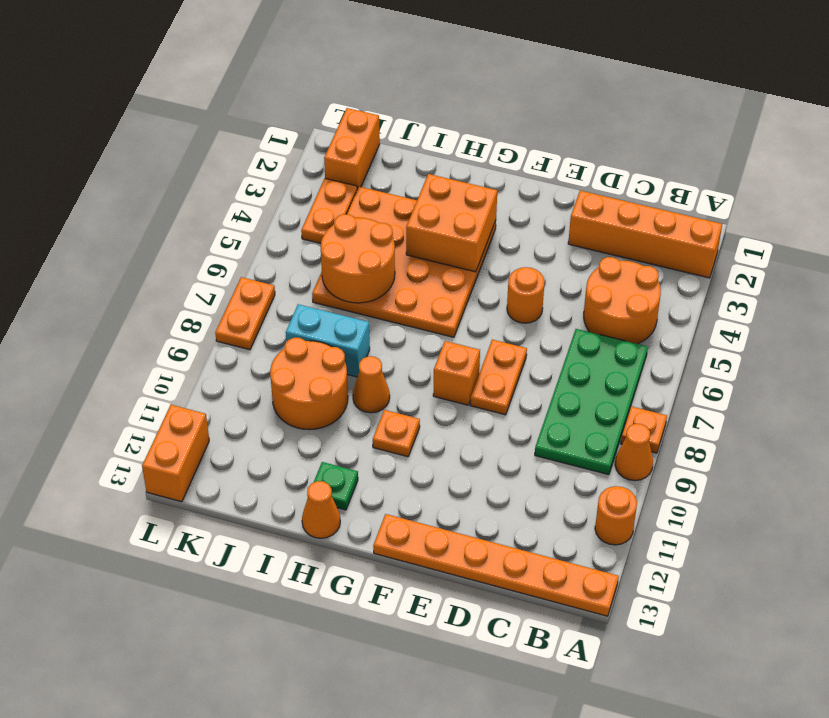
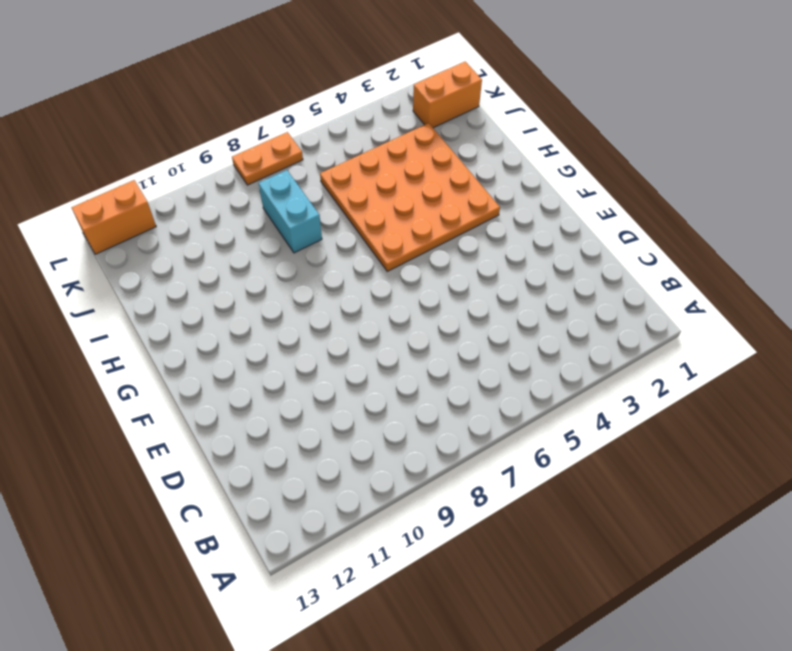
none -> orange 1x4 brick [568,191,722,278]
none -> orange 1x1 plate [621,406,667,453]
none -> orange 1x1 cone [615,424,653,481]

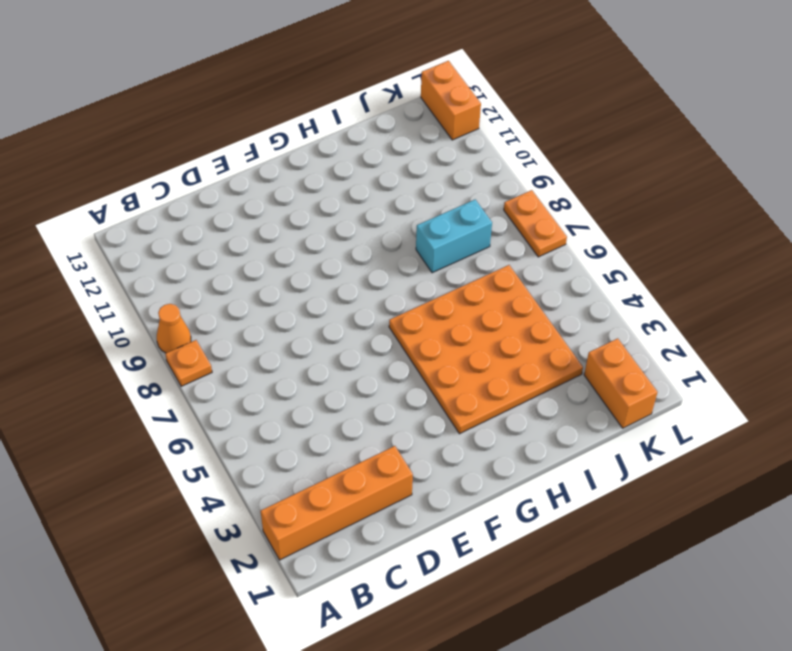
none -> orange 1x1 round brick [595,486,637,545]
none -> orange 1x6 plate [373,514,619,616]
none -> orange 2x2 round brick [584,257,661,344]

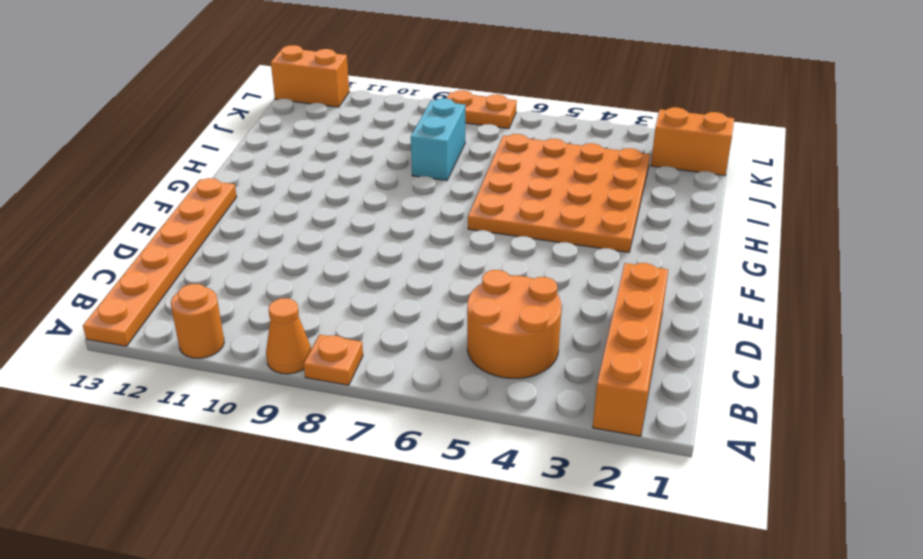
none -> green 2x4 plate [535,329,648,475]
none -> orange 1x1 round brick [507,267,545,323]
none -> orange 1x2 plate [470,340,527,415]

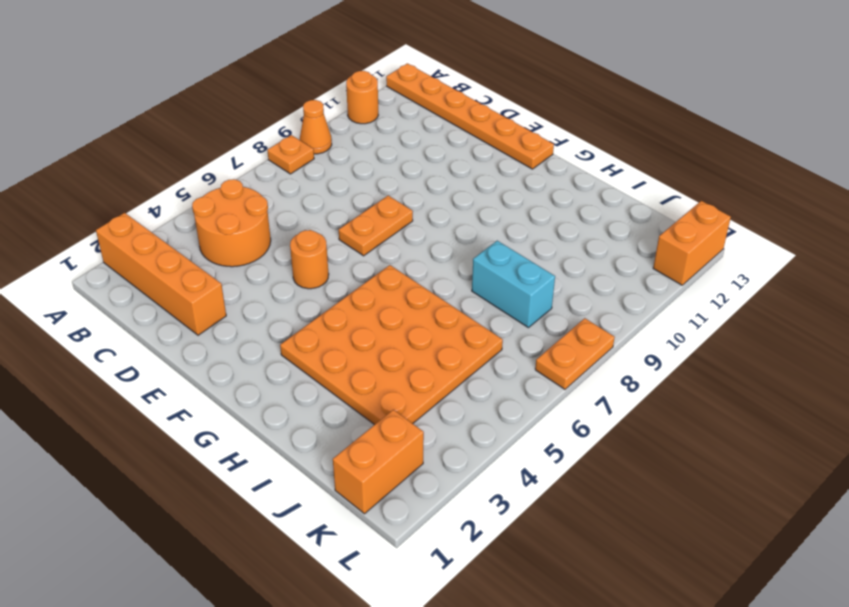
none -> green 2x4 plate [535,329,648,475]
none -> orange 1x1 brick [433,341,480,405]
none -> orange 1x1 plate [373,410,420,457]

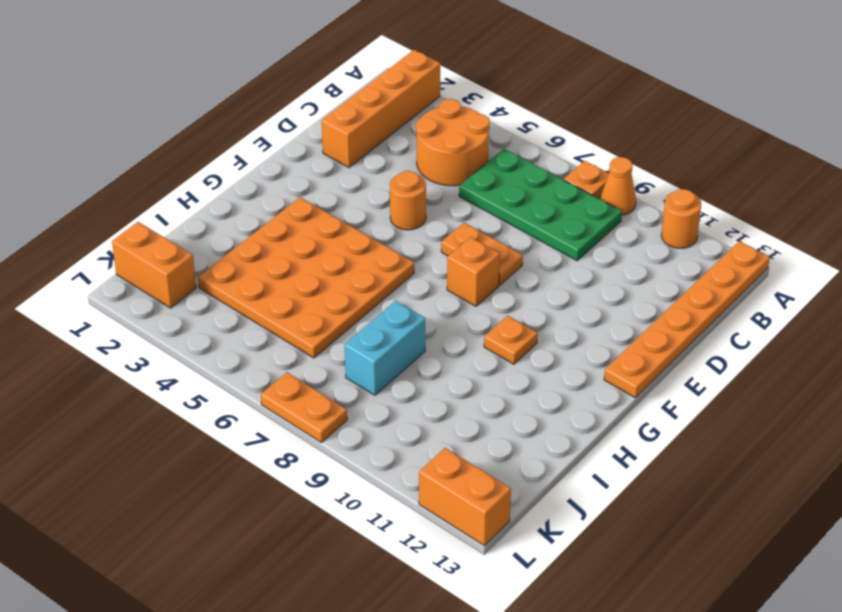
none -> orange 1x1 cone [353,356,390,413]
none -> green 1x1 plate [313,462,358,510]
none -> orange 1x1 cone [302,481,340,538]

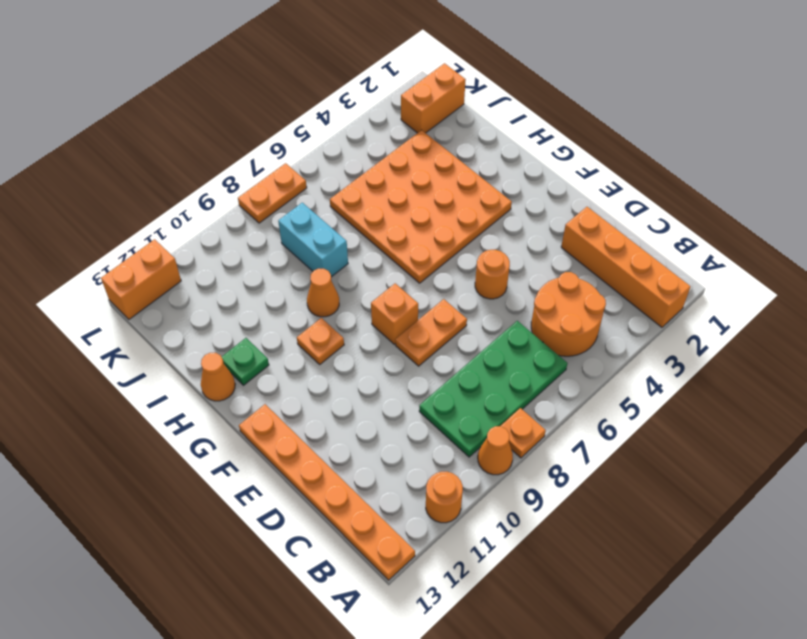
none -> orange 2x2 round brick [270,338,348,430]
none -> orange 1x2 plate [301,179,357,243]
none -> orange 2x2 brick [406,174,497,272]

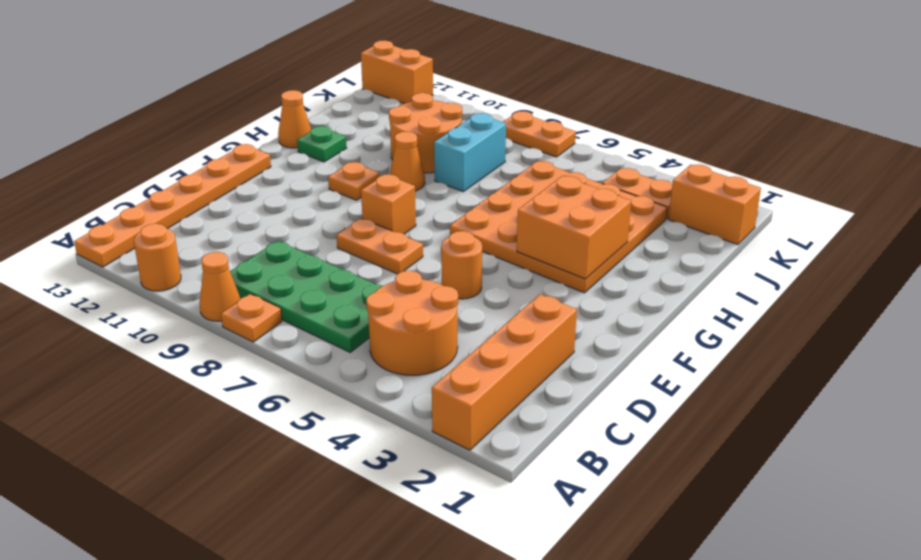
none -> orange 2x2 round brick [321,214,395,303]

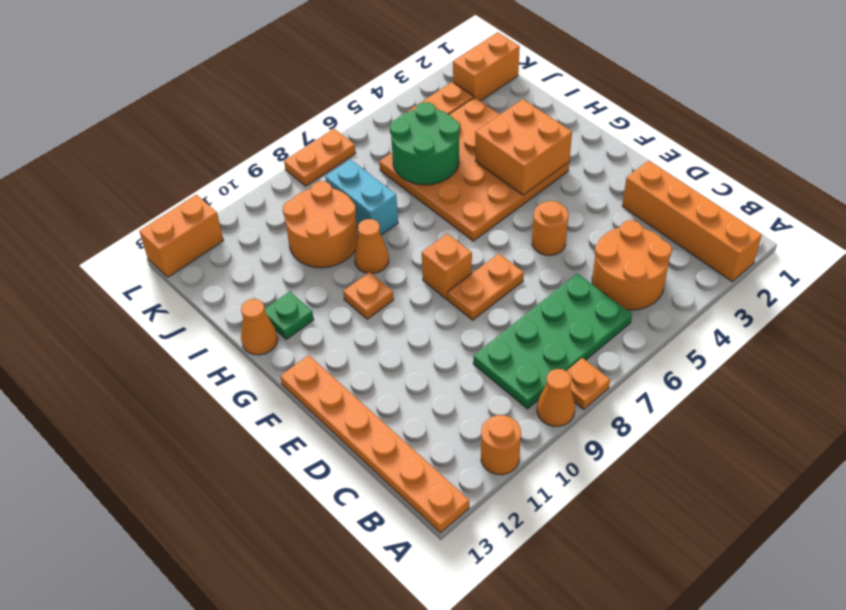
green 2x2 round brick [390,102,460,185] -> orange 2x2 round brick [321,214,395,303]

